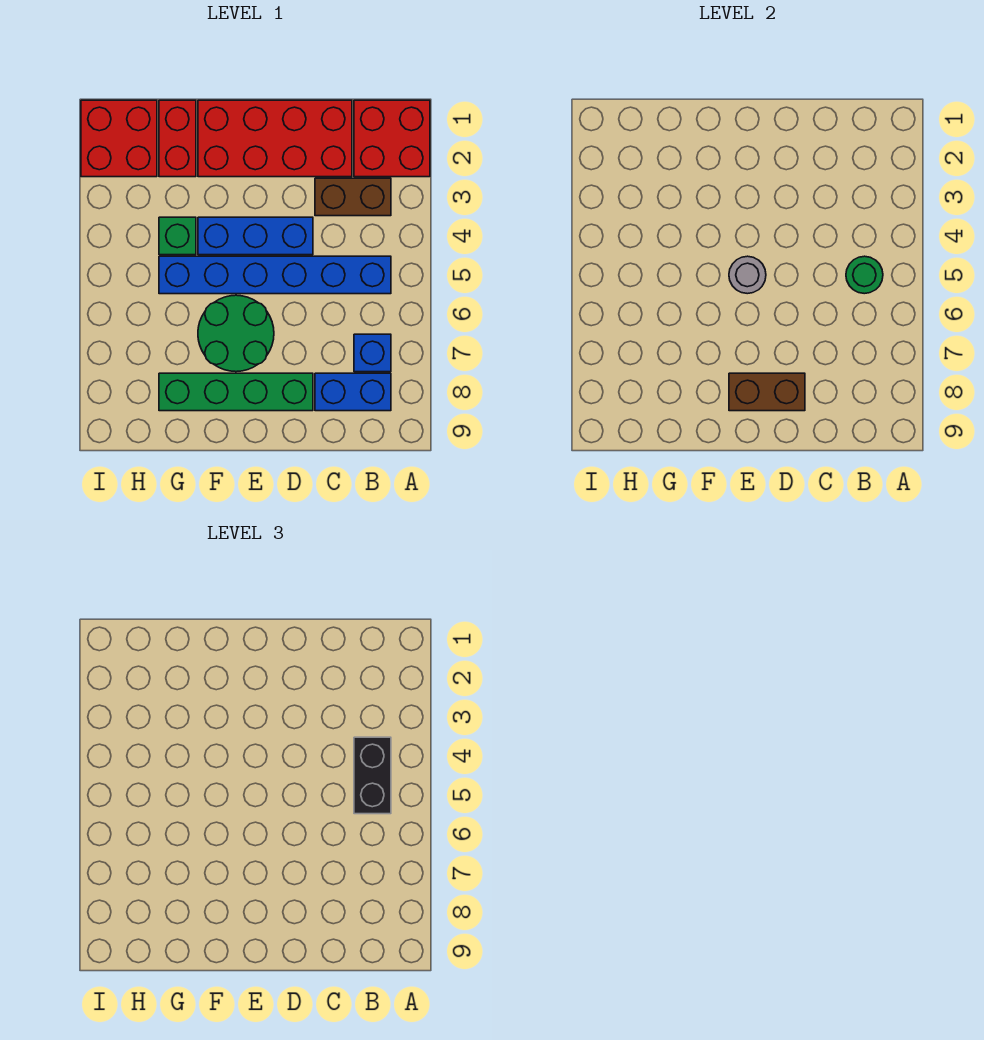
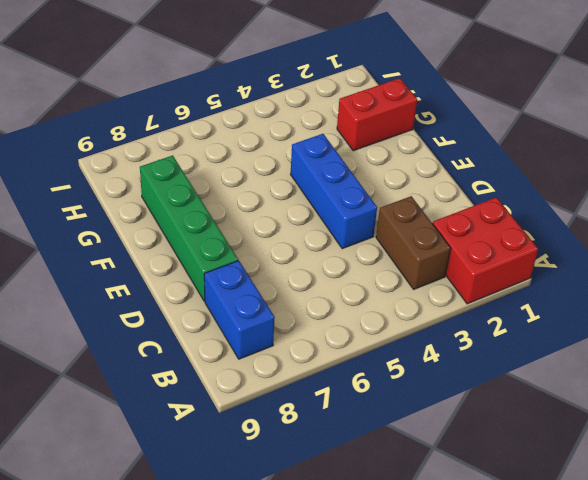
none -> blue 1x6 brick [159,256,391,294]
none -> blue 1x1 brick [354,334,391,372]
none -> red 2x4 brick [198,100,352,177]

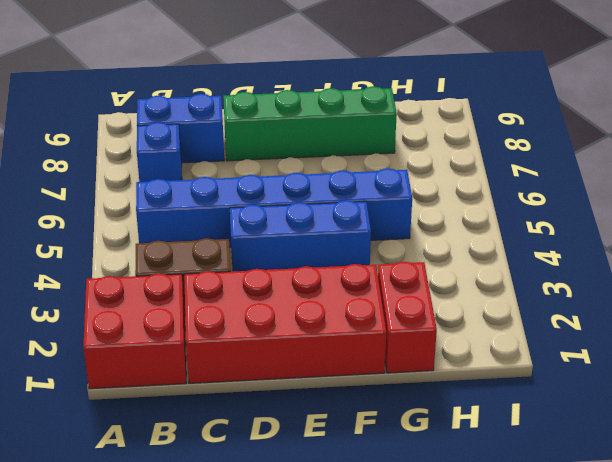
none -> green 2x2 round brick [198,295,274,372]
none -> green 1x1 brick [159,217,196,255]
none -> red 2x2 brick [81,100,157,177]

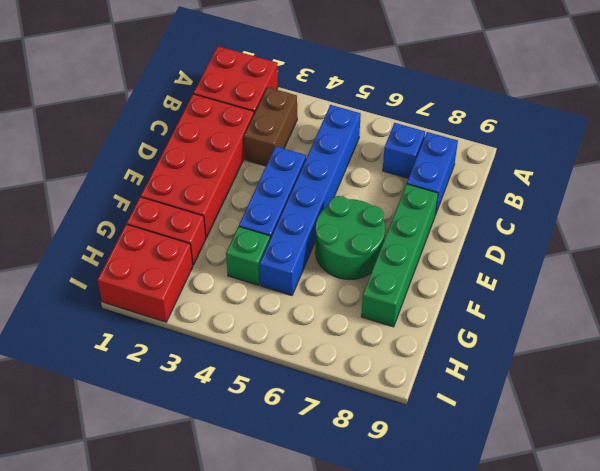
none -> green 1x1 round brick [846,256,883,294]
none -> brown 1x2 brick [729,373,805,411]
none -> grey 1x1 round brick [729,256,766,294]

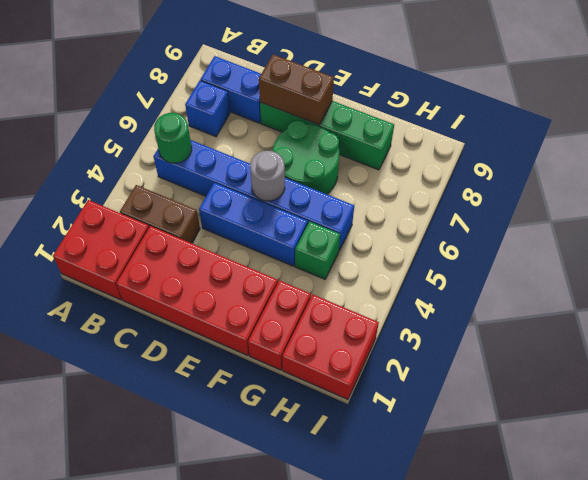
none -> black 1x2 brick [354,737,391,814]

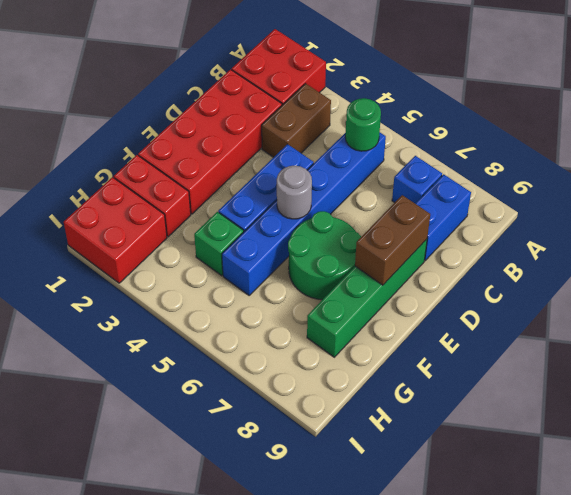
none -> black 1x2 brick [354,737,391,814]

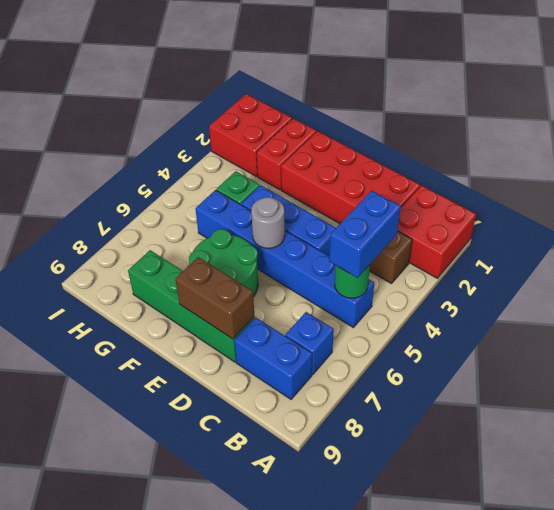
blue 1x2 brick [329,191,401,278] -> black 1x2 brick [354,737,391,814]

